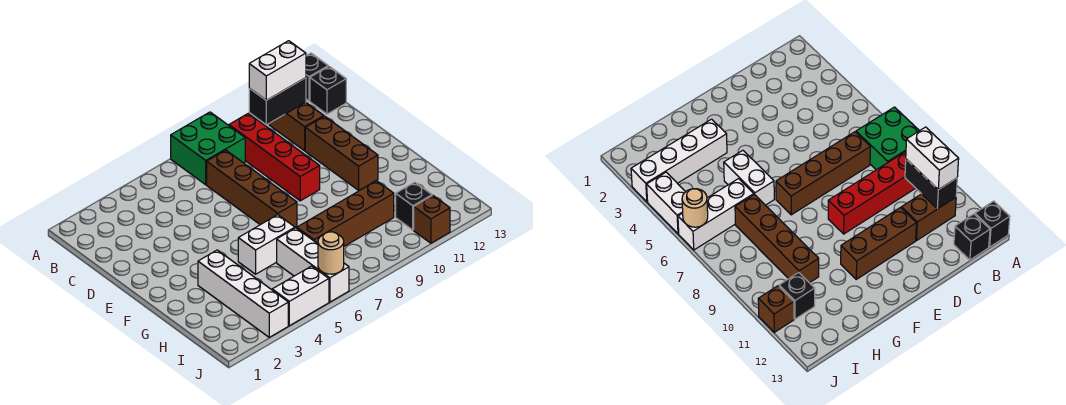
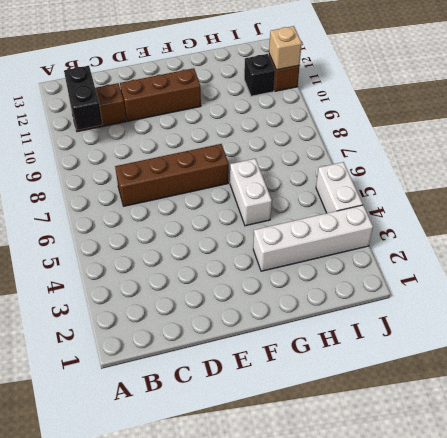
tan 1x1 brick [269,26,302,70] -> none
none -> green 2x2 brick [171,112,245,185]
none -> black 1x1 brick [306,53,328,101]
none -> red 1x4 brick [229,113,320,201]

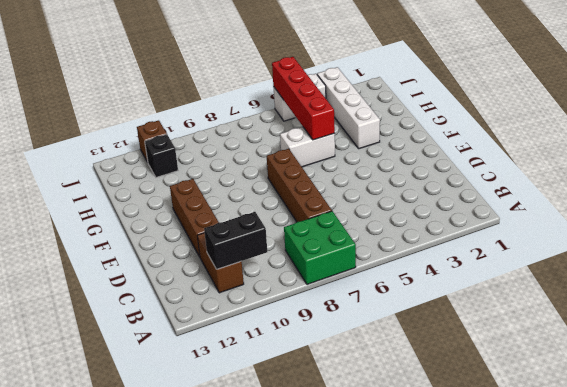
red 1x4 brick [272,57,335,140] -> red 1x4 brick moved to [229,113,320,201]
none -> black 1x1 brick [306,53,328,101]
none -> black 1x1 brick [310,66,346,114]
none -> white 1x3 brick [277,228,349,302]

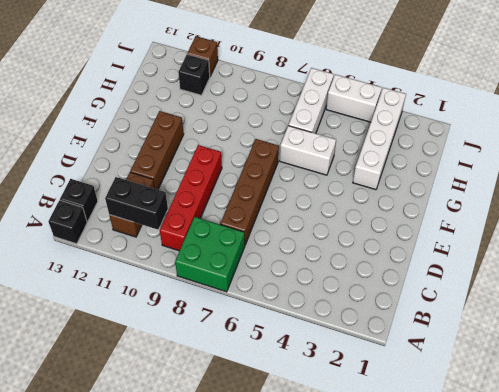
none -> brown 1x4 brick [297,181,394,246]
none -> tan 1x1 round brick [318,232,344,274]
none -> white 1x2 brick [249,41,306,100]

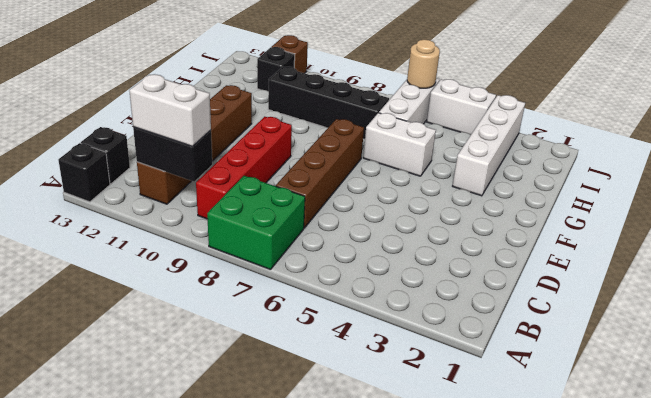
black 1x4 brick [268,67,389,139] -> brown 1x4 brick [297,181,394,246]

